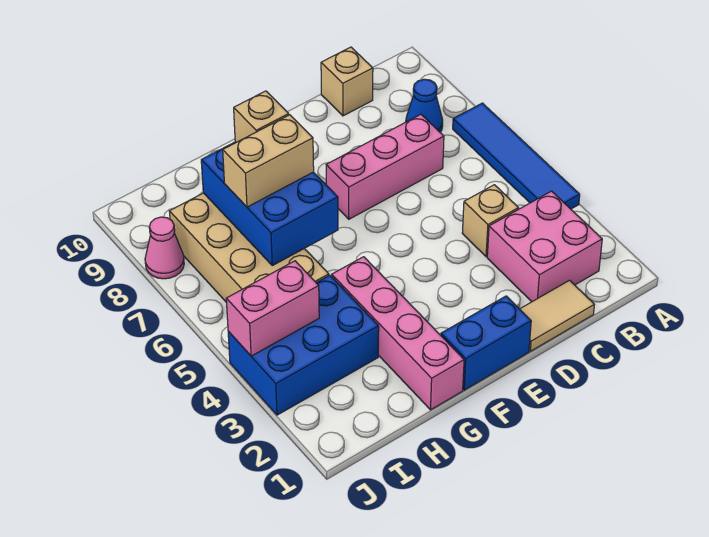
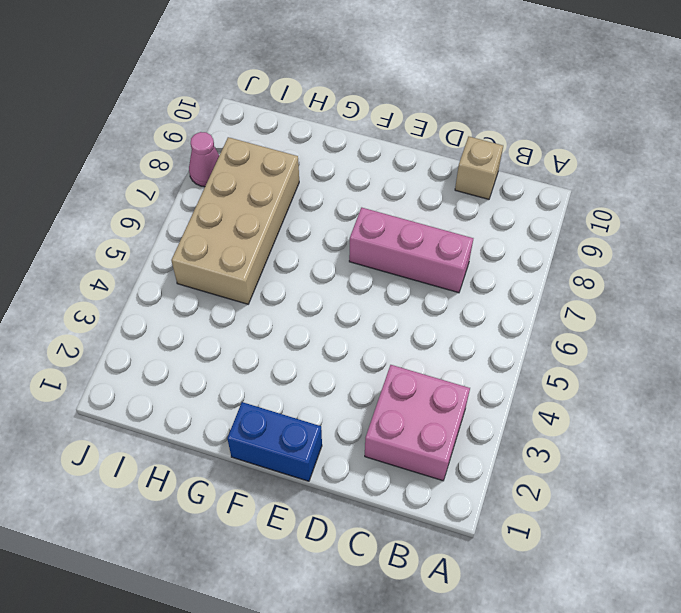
none -> blue 1x4 tile [453,103,580,209]
none -> blue 1x1 cone [406,79,443,132]
none -> tan 1x2 tile [520,280,594,351]

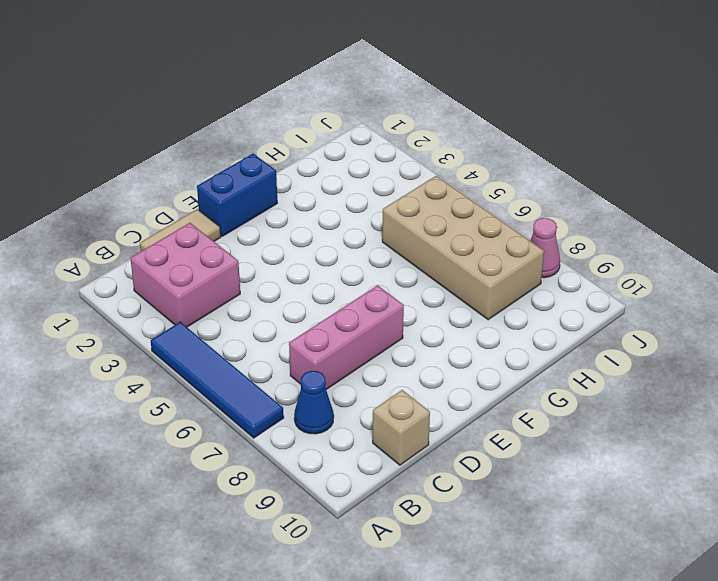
none -> tan 1x1 brick [462,185,518,257]
none -> pink 1x4 brick [332,257,464,410]
none -> blue 2x3 brick [228,275,379,415]

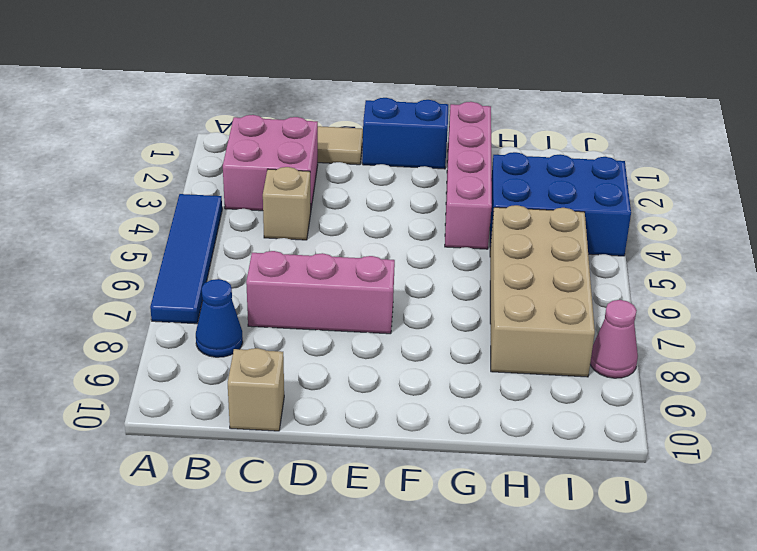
none -> blue 2x3 brick [201,142,338,266]
none -> pink 1x2 brick [226,261,319,356]
none -> tan 1x2 brick [223,115,314,207]

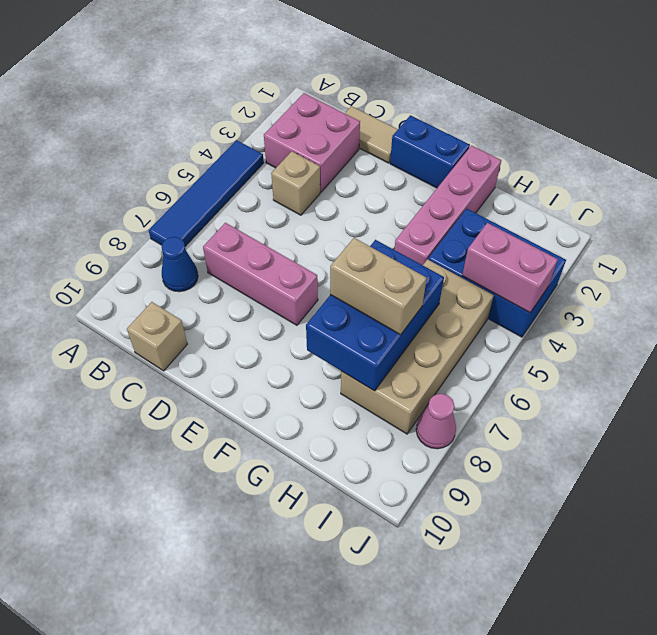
none -> tan 1x1 brick [234,91,289,142]

